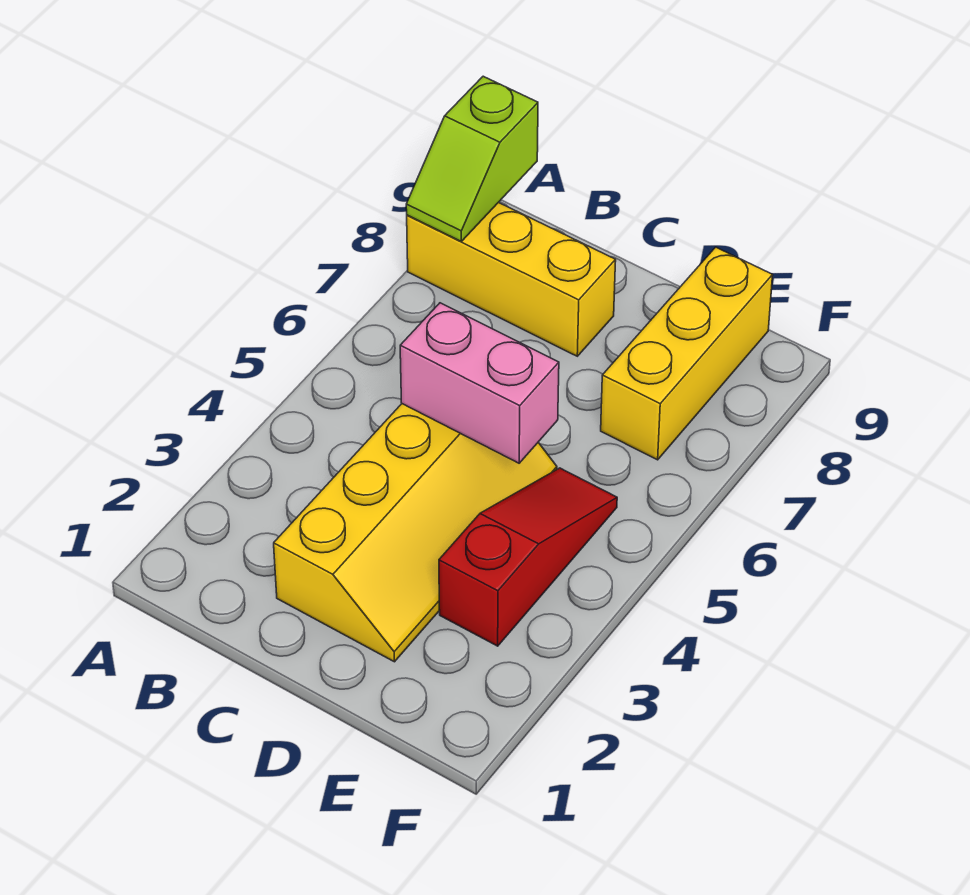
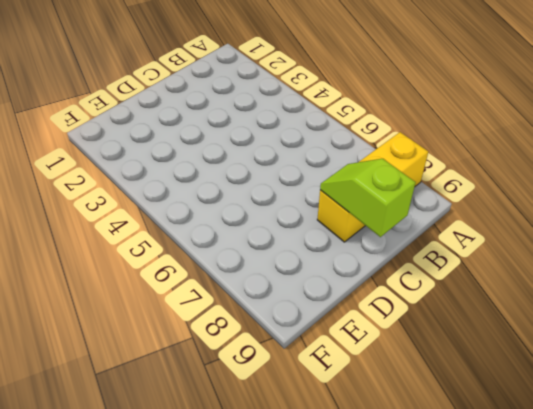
lime 1x2 slope [320,159,416,237] -> lime 1x2 slope moved to [406,76,538,241]
none -> yellow 2x4 slope [274,404,557,662]
none -> red 1x3 slope [439,468,617,646]

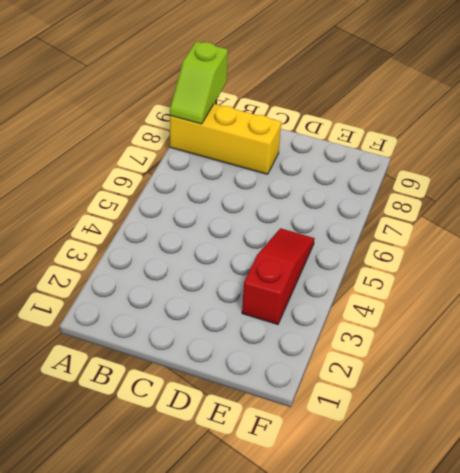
none -> yellow 2x4 slope [274,404,557,662]
none -> yellow 1x3 brick [601,247,773,460]

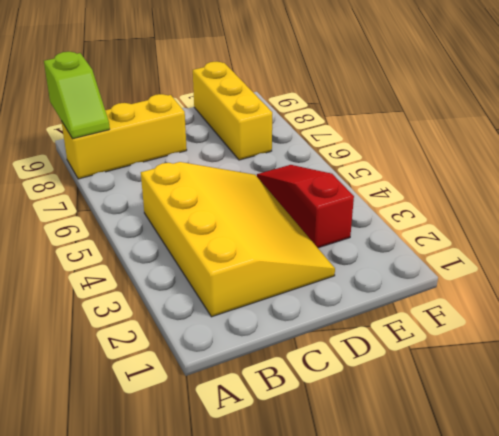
yellow 3x4 slope [141,162,335,317] -> yellow 2x4 slope [274,404,557,662]
none -> pink 1x2 brick [400,303,559,463]

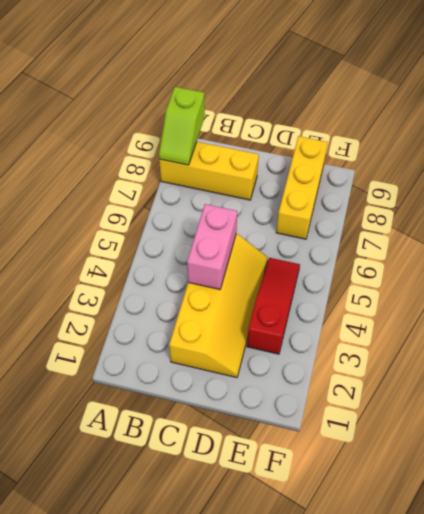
pink 1x2 brick [187,204,237,289] -> pink 1x2 brick turned to [400,303,559,463]

